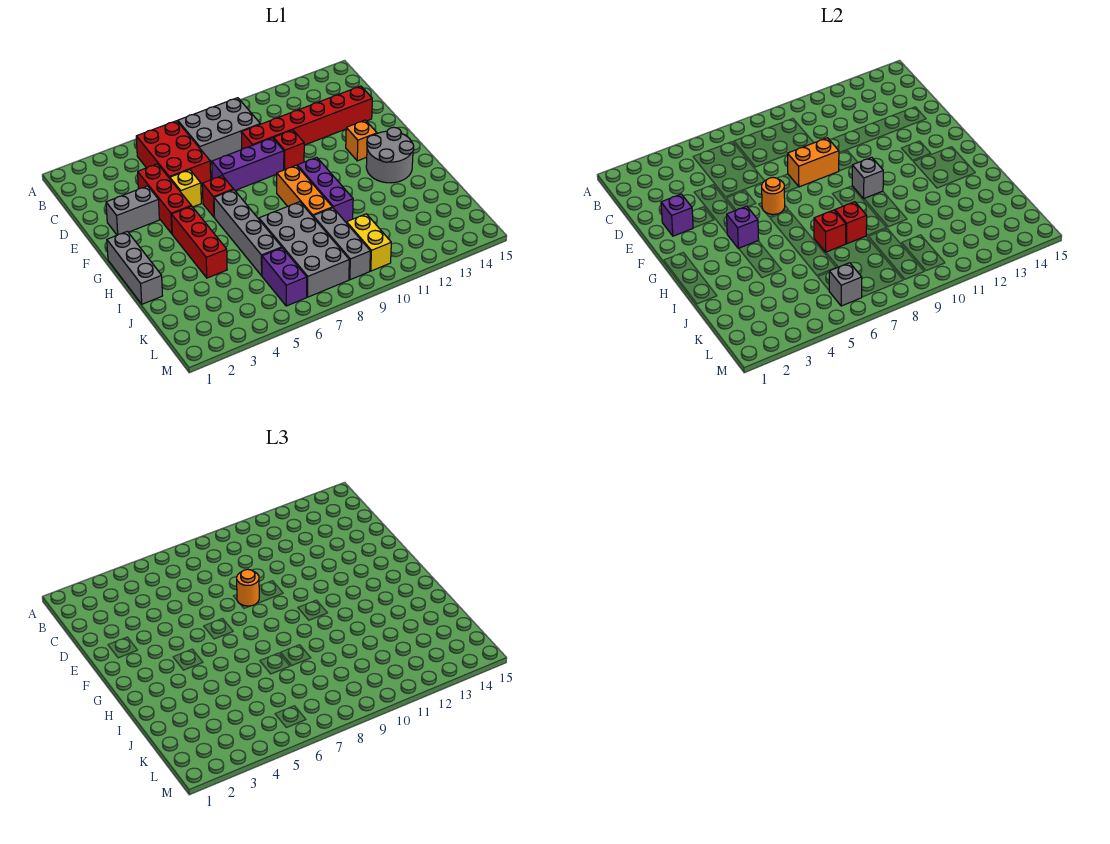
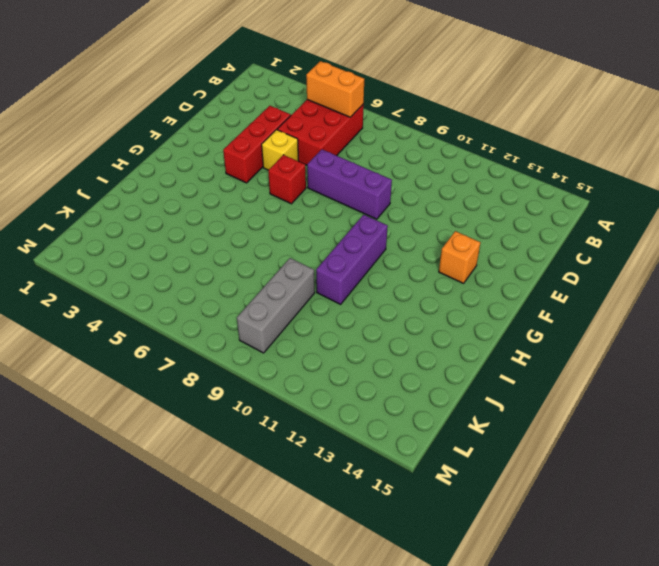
orange 1x2 brick [306,61,364,117] -> orange 1x2 brick moved to [788,138,839,187]
none -> grey 2x3 brick [178,98,260,164]
none -> red 1x6 brick [241,86,372,149]
none -> grey 1x2 brick [106,186,159,235]

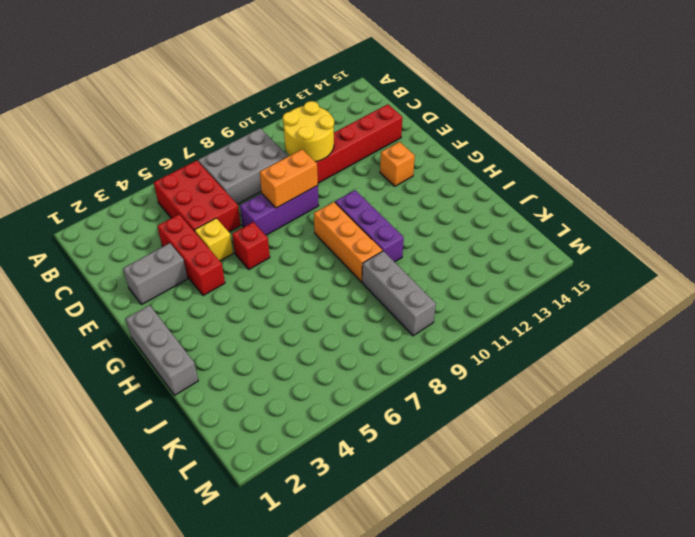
yellow 2x2 round brick [283,101,334,162] -> none
none -> red 1x1 brick [274,130,304,170]
none -> red 1x3 brick [172,206,227,278]
none -> grey 1x4 brick [214,190,282,276]

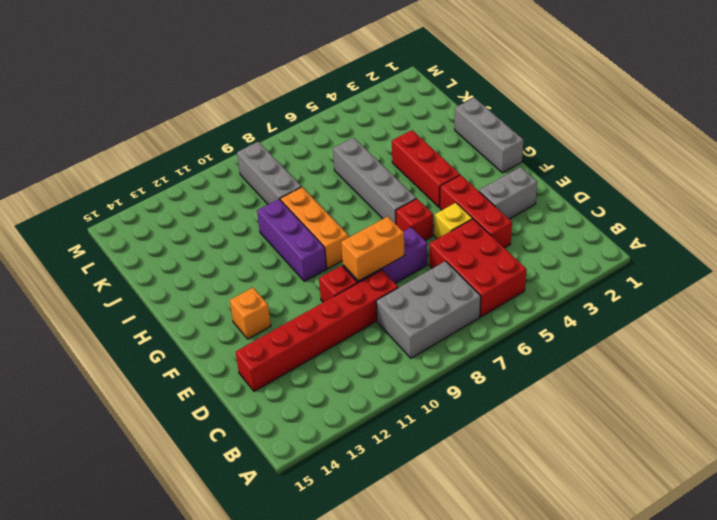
none -> grey 2x2 round brick [366,127,414,183]
none -> grey 2x4 brick [259,202,349,297]
none -> purple 1x2 brick [262,248,307,306]

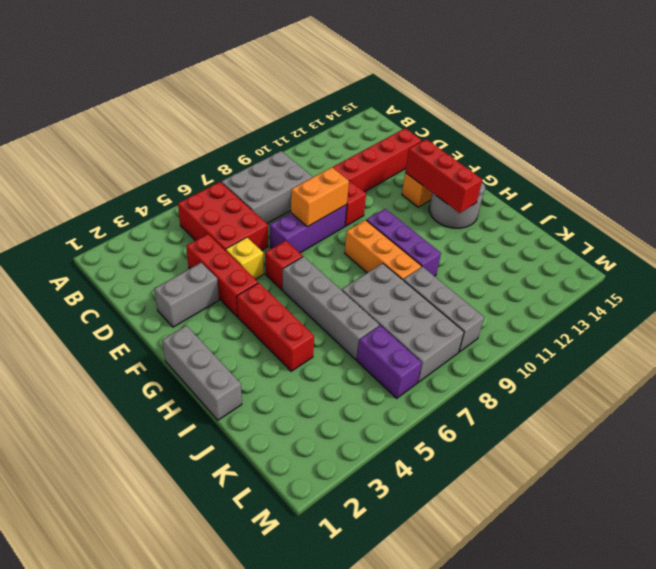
red 1x3 brick [405,139,482,213] -> none
none -> yellow 1x2 brick [347,214,391,271]
none -> purple 1x1 brick [661,194,693,236]
none -> orange 1x1 round brick [762,178,785,214]

